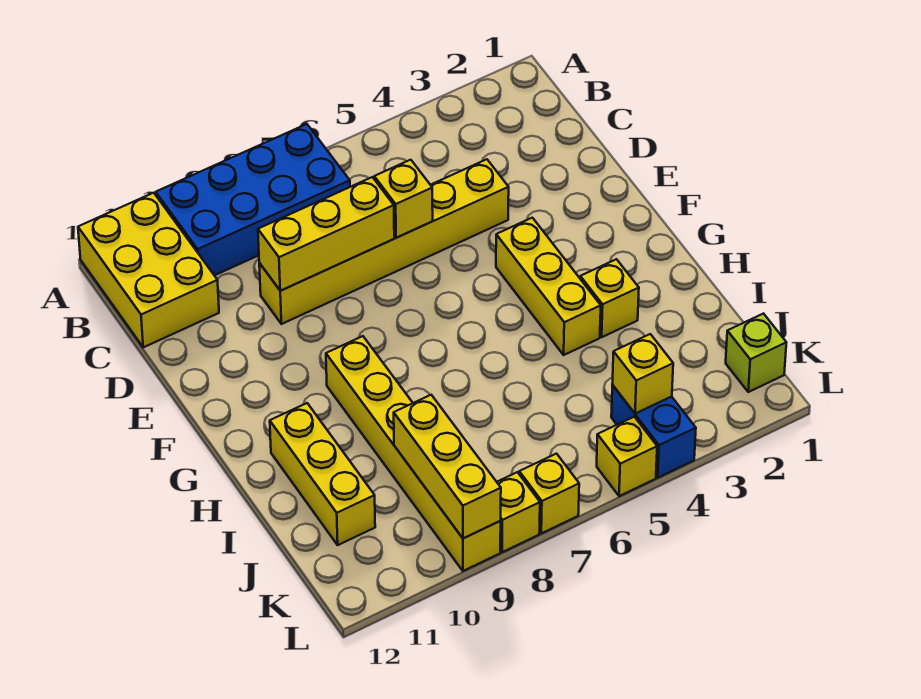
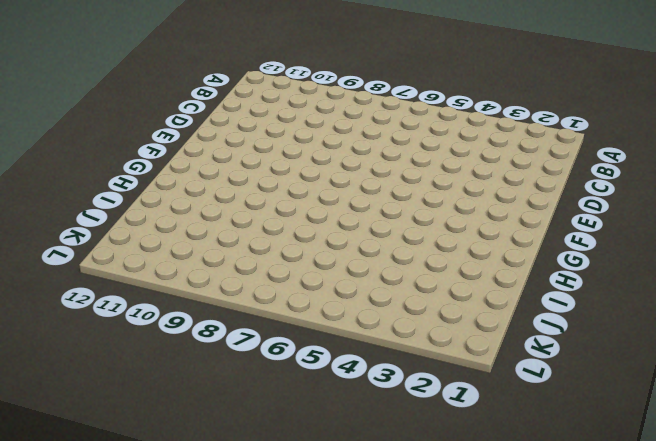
none -> blue 2x4 brick [156,124,350,276]
none -> yellow 2x3 brick [78,193,219,347]
none -> yellow 1x6 brick [259,159,509,324]

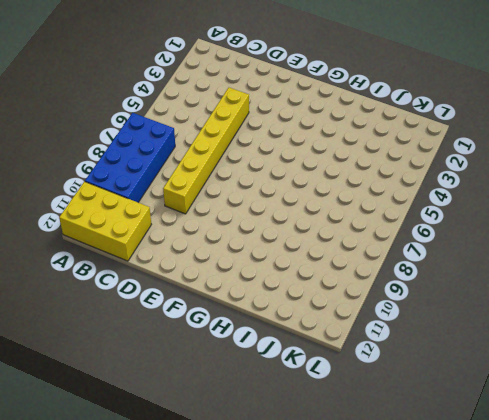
none -> yellow 1x3 brick [496,218,601,355]
none -> yellow 1x6 brick [326,336,501,571]
none -> yellow 1x1 brick [580,259,639,337]

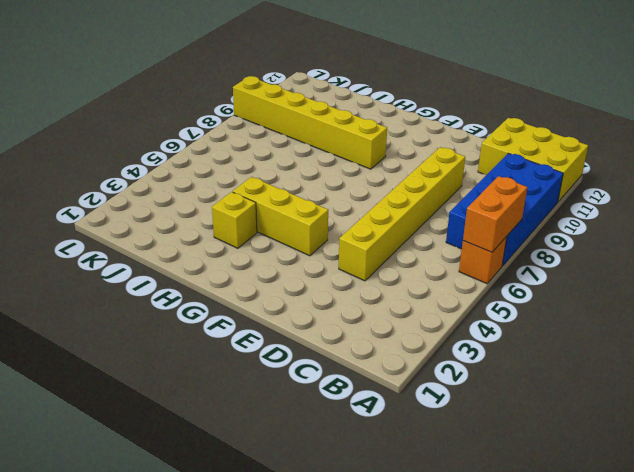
orange 1x1 brick [459,236,507,284] -> none
orange 1x2 brick [463,176,527,252] -> none
none -> yellow 1x3 brick [270,403,375,545]
none -> lime 1x1 brick [726,314,786,392]
none -> blue 1x2 brick [611,385,696,477]

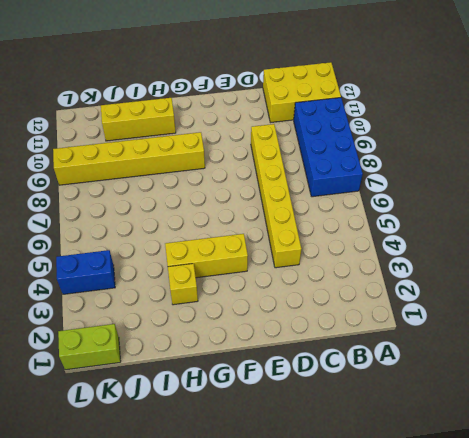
lime 1x2 brick [58,324,121,370] -> lime 1x1 brick [726,314,786,392]
none -> yellow 1x1 brick [597,417,657,496]
none -> yellow 1x1 brick [519,454,579,533]
none -> yellow 1x1 brick [497,472,540,552]

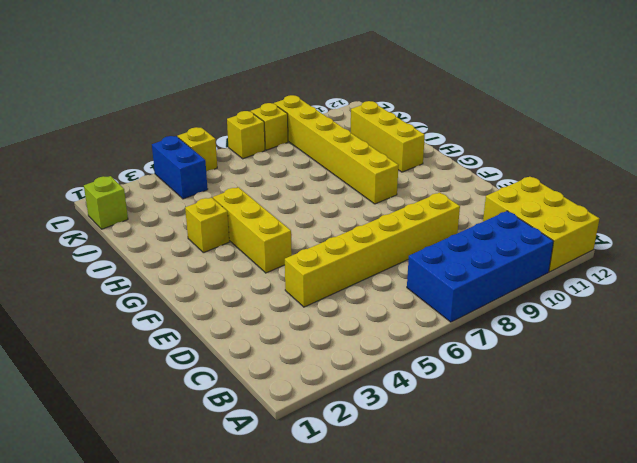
none -> yellow 1x1 brick [374,160,433,238]
none -> yellow 1x3 brick [258,177,394,291]
none -> yellow 1x3 brick [394,395,501,538]

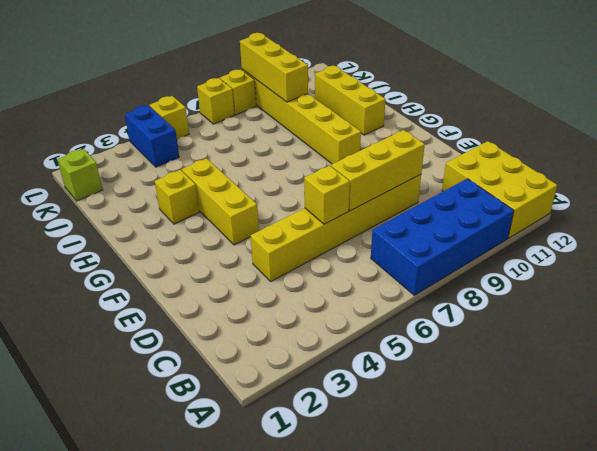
none -> yellow 1x1 brick [612,334,673,414]

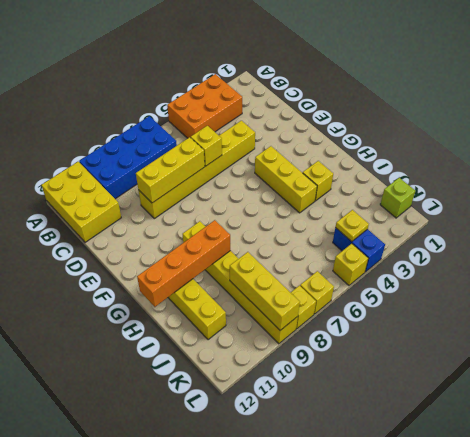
orange 2x3 brick [167,74,242,138] -> none
orange 1x4 brick [137,220,230,307] -> none
yellow 1x1 plate [335,210,369,242] -> yellow 1x1 brick [612,334,673,414]

